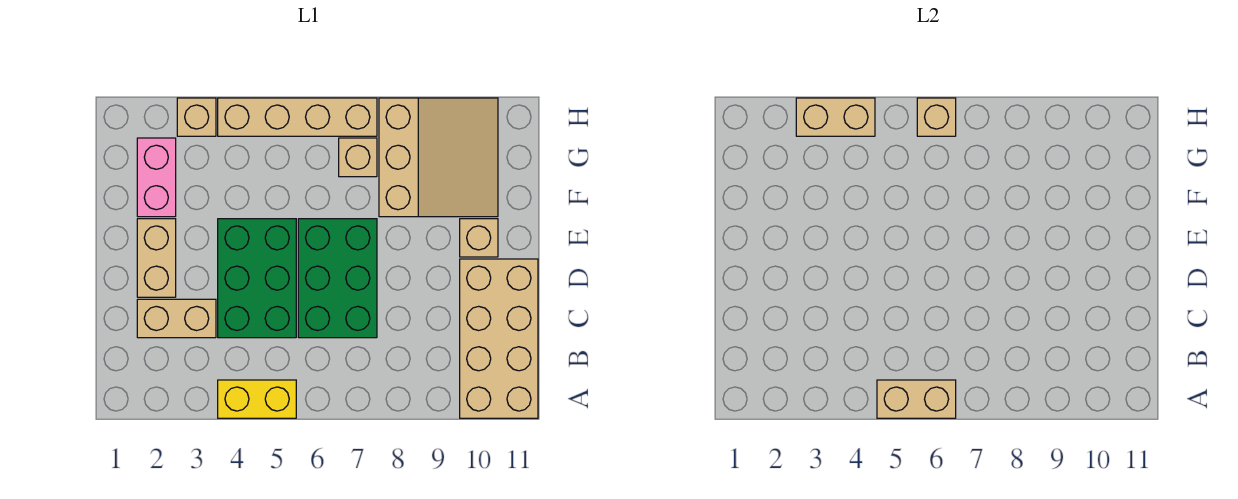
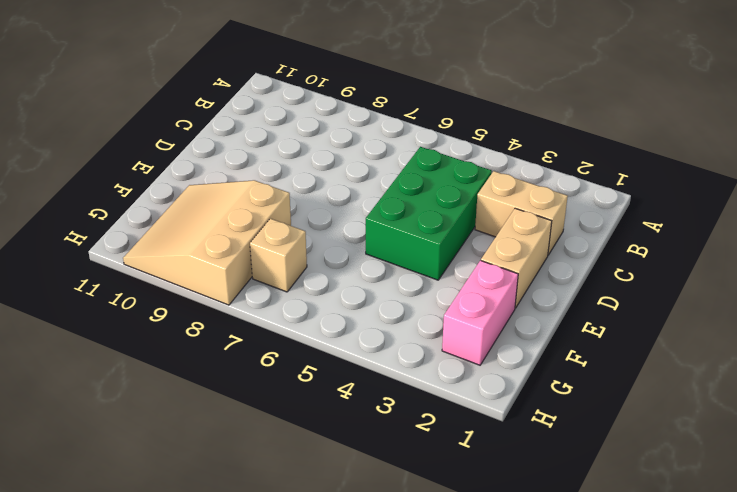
none -> yellow 1x2 brick [218,380,296,418]
none -> tan 2x4 brick [460,259,538,418]
none -> green 2x3 brick [298,219,377,338]

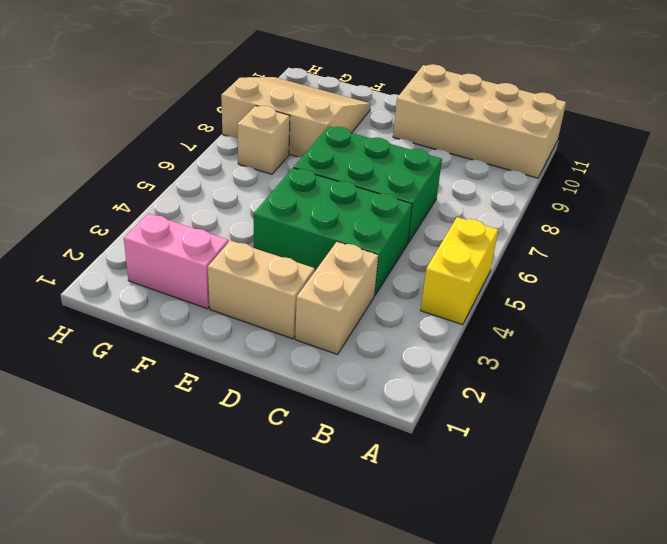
none -> tan 1x1 brick [460,219,498,257]
none -> tan 1x1 brick [177,98,216,136]
none -> tan 1x4 brick [218,98,377,136]

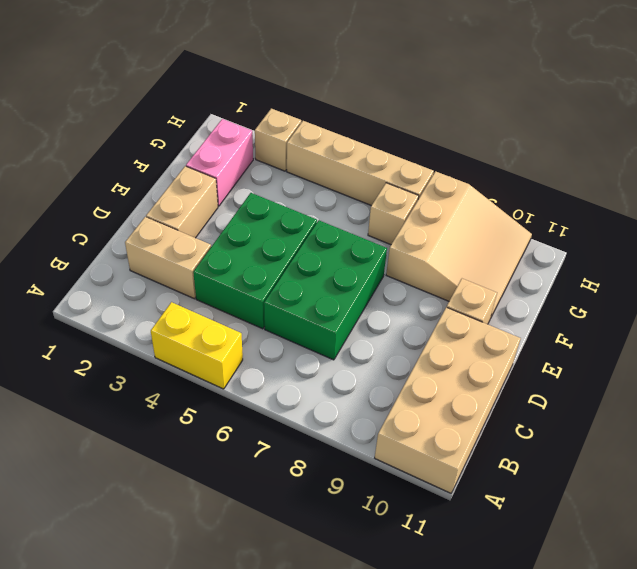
none -> tan 1x2 brick [877,380,956,418]
none -> tan 1x2 brick [796,98,875,136]
none -> tan 1x1 brick [917,98,956,136]

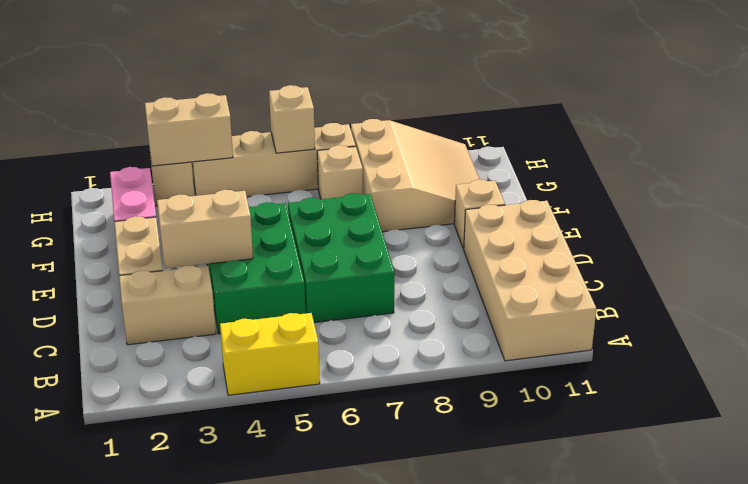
tan 1x2 brick [157,190,253,269] -> tan 1x2 brick moved to [877,380,956,418]

